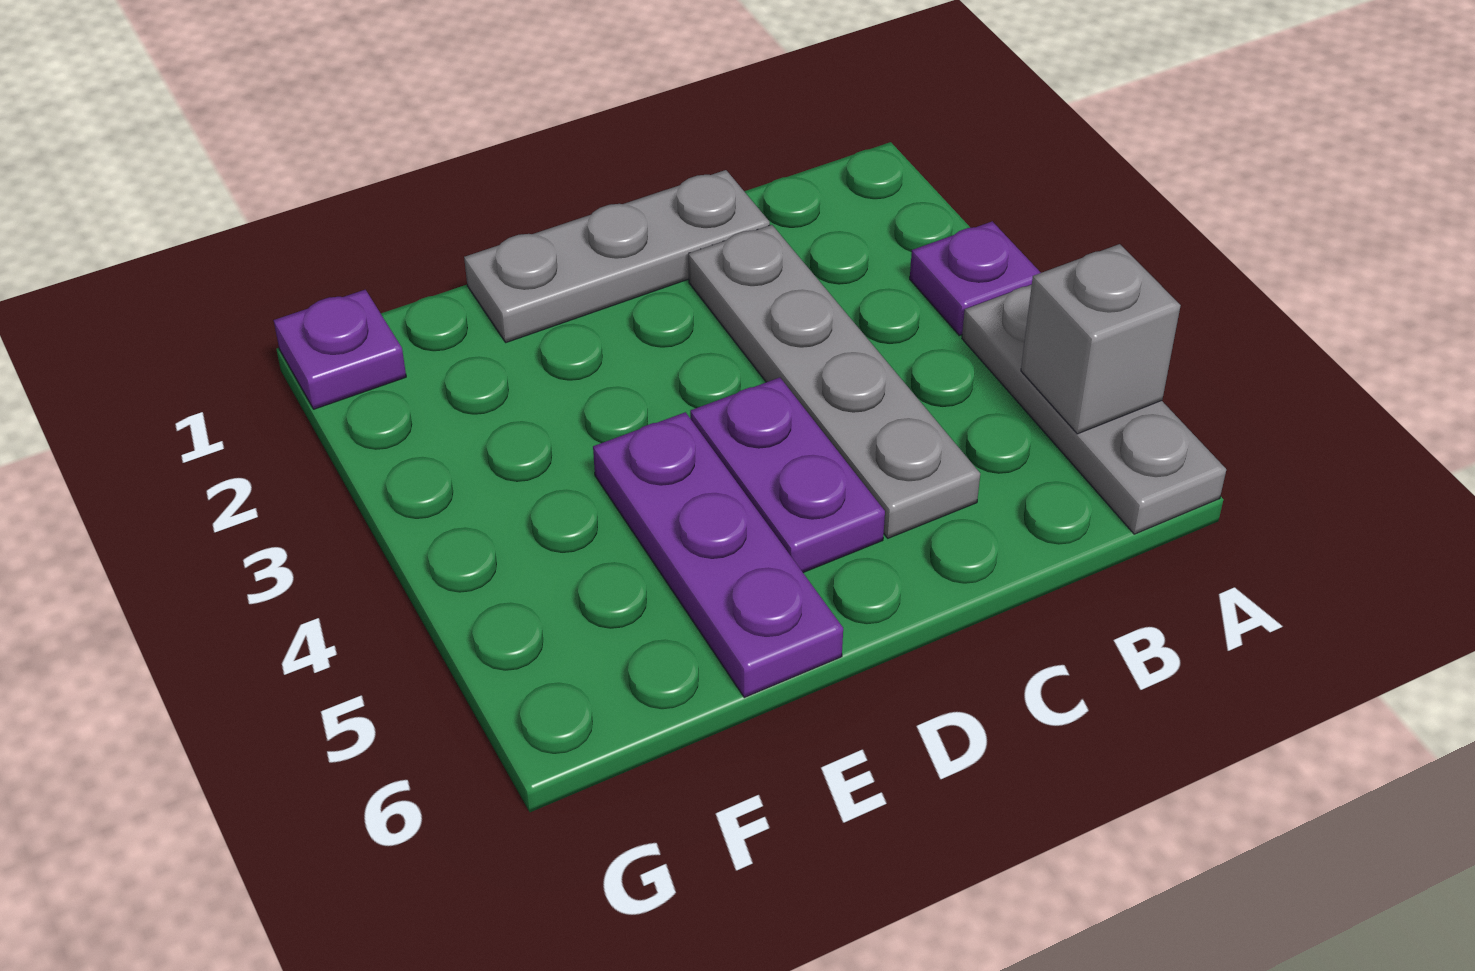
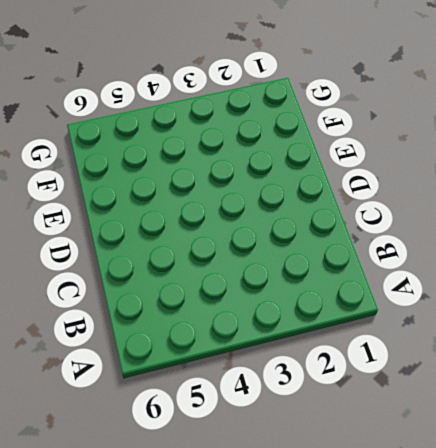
none -> purple 1x1 plate [910,221,1041,335]
none -> grey 1x3 plate [962,285,1226,534]

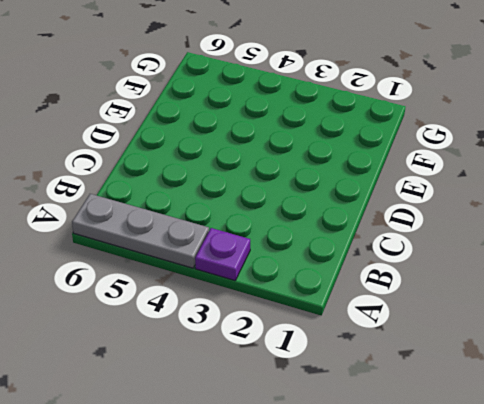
none -> grey 1x3 plate [464,170,770,342]
none -> grey 1x4 plate [688,225,980,538]

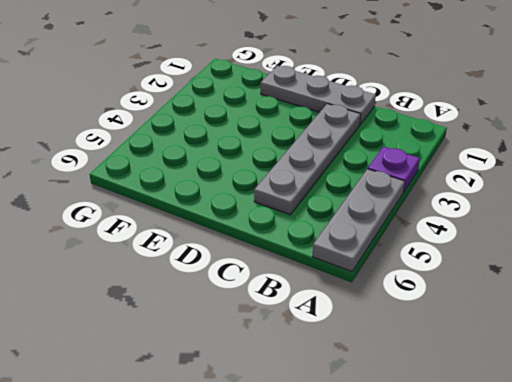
none -> purple 1x2 plate [690,377,885,573]
none -> purple 1x3 plate [593,412,843,698]

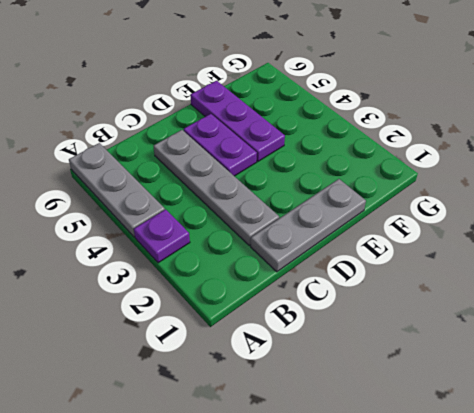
none -> purple 1x1 plate [274,290,406,409]
none -> grey 1x1 brick [1021,244,1181,434]

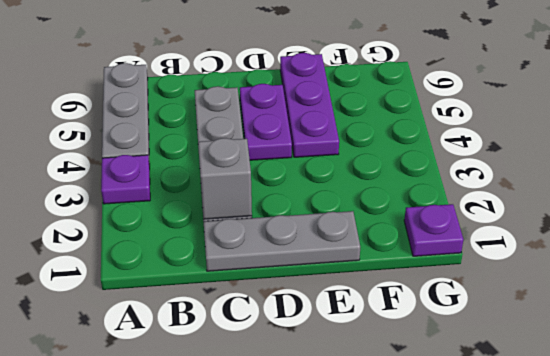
grey 1x1 brick [198,138,252,219] -> grey 1x1 brick moved to [1021,244,1181,434]

